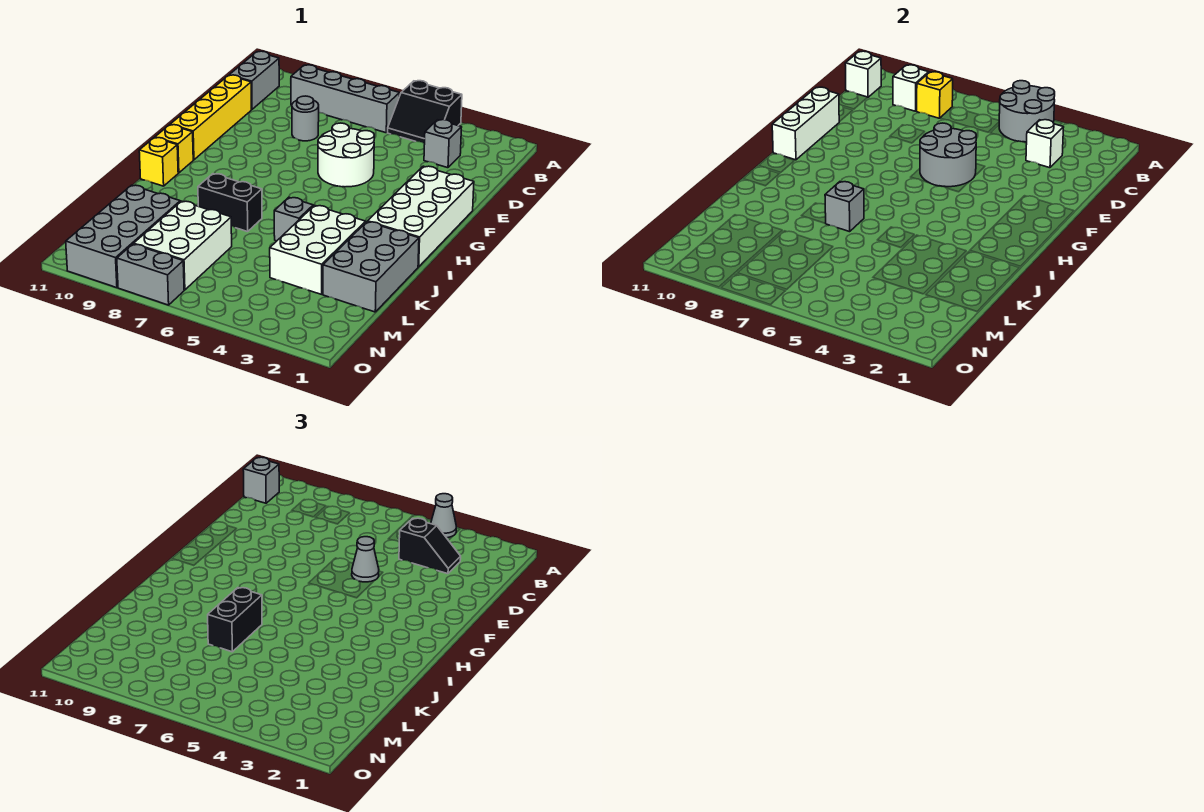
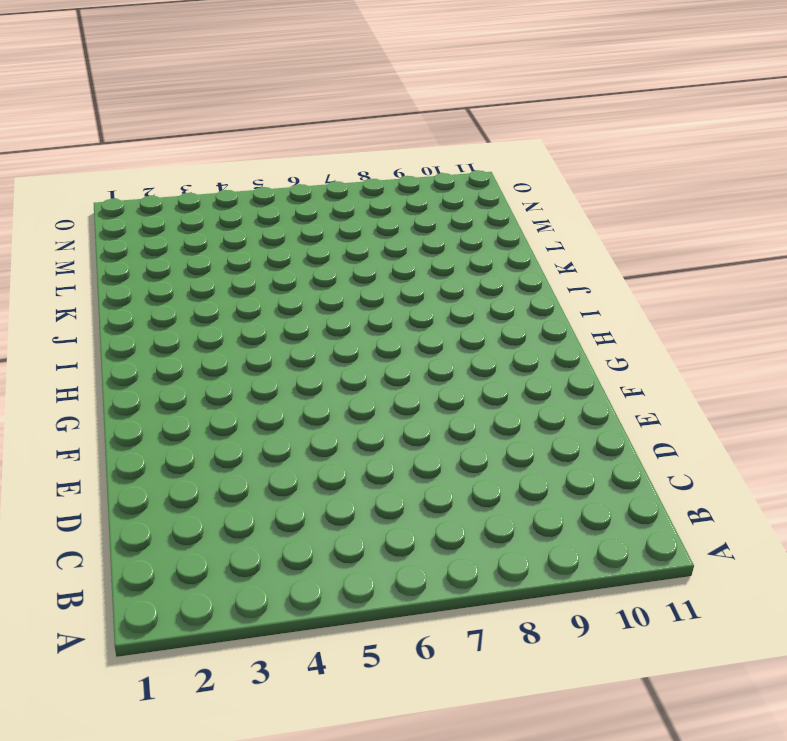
none -> black 2x2 slope [388,81,462,144]
none -> grey 1x4 brick [291,65,400,133]
none -> grey 1x2 brick [229,51,279,109]
none -> grey 1x1 brick [424,120,462,168]

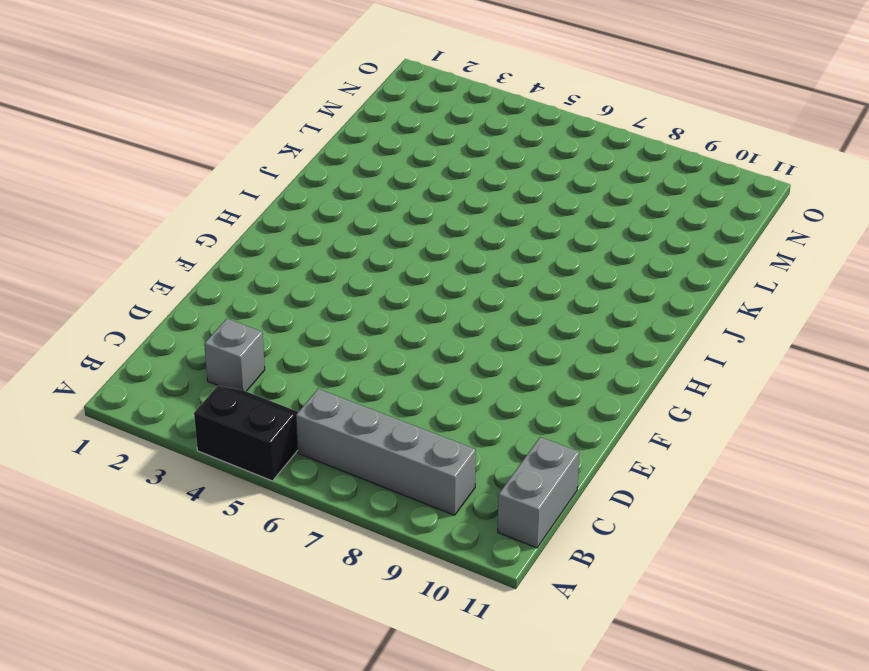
none -> grey 1x1 round brick [292,96,319,141]
none -> yellow 1x4 brick [170,75,251,160]
none -> white 2x2 round brick [318,123,374,187]
none -> white 2x4 brick [368,166,474,267]

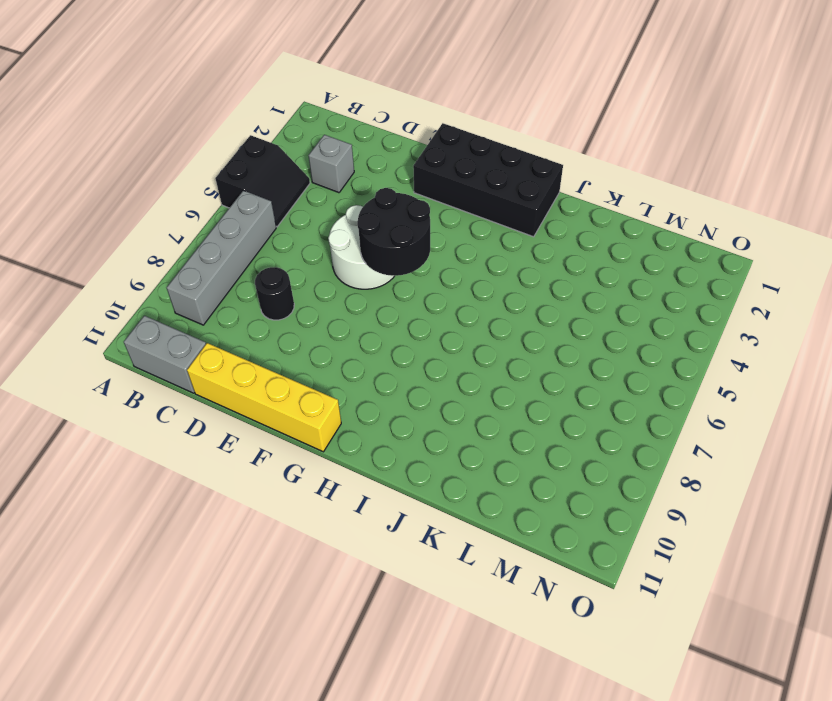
black 1x1 round brick [255,267,294,320] -> grey 1x1 round brick [292,96,319,141]
black 2x4 brick [413,123,563,237] -> white 2x4 brick [368,166,474,267]
black 2x2 round brick [357,188,430,276] -> grey 2x2 round brick [920,123,976,187]
none -> yellow 1x1 brick [155,125,193,173]
none -> yellow 1x1 brick [139,138,178,186]
none -> grey 2x3 brick [323,222,419,312]
none -> white 2x3 brick [270,205,366,294]

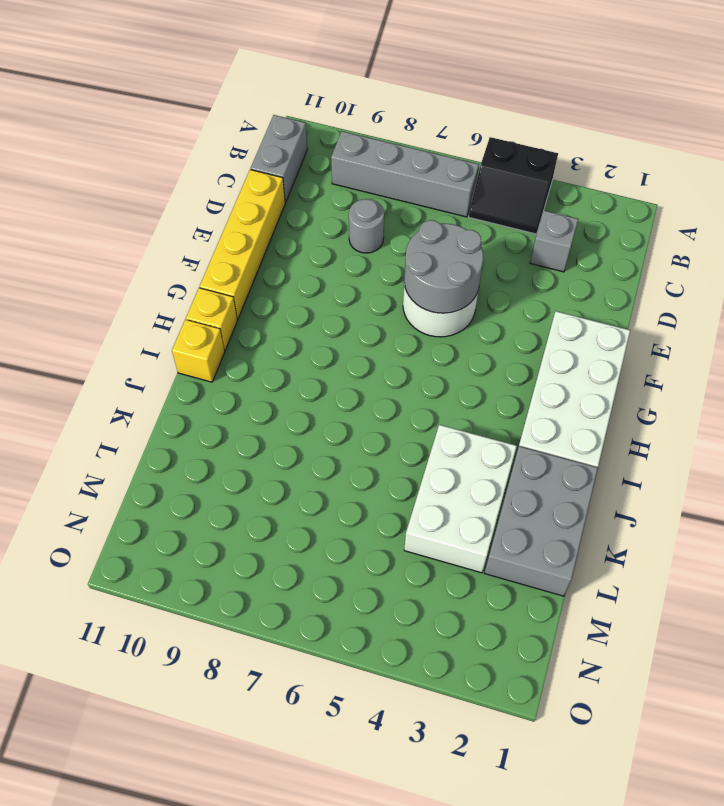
none -> grey 1x1 brick [274,197,313,241]
none -> black 1x2 brick [198,174,262,232]
none -> white 2x3 brick [134,201,232,290]
none -> grey 2x4 brick [66,185,180,288]

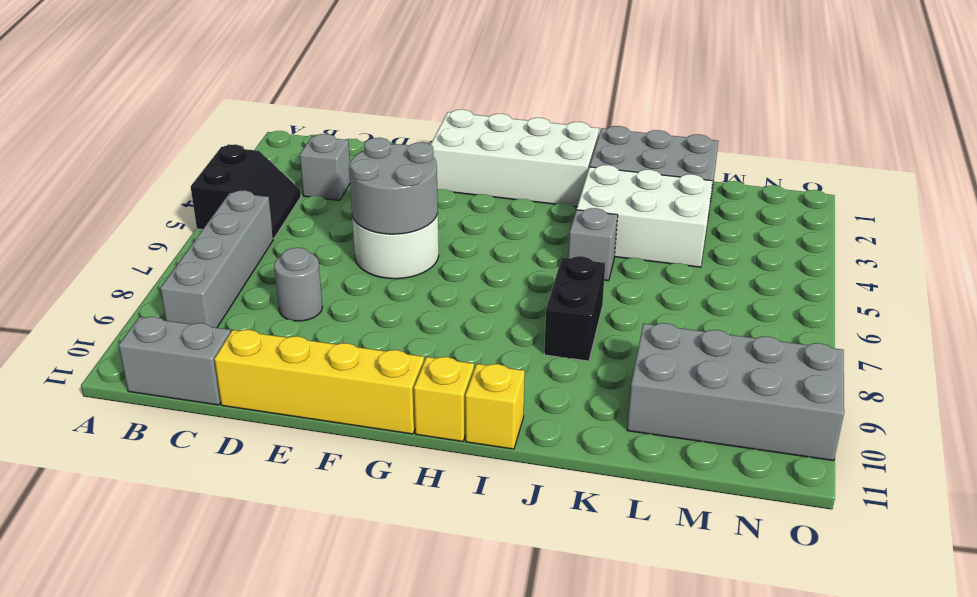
none -> white 2x3 brick [134,201,232,290]
none -> grey 1x2 brick [117,244,184,305]
none -> grey 2x2 round brick [999,81,1055,142]
none -> yellow 1x1 brick [917,72,953,118]

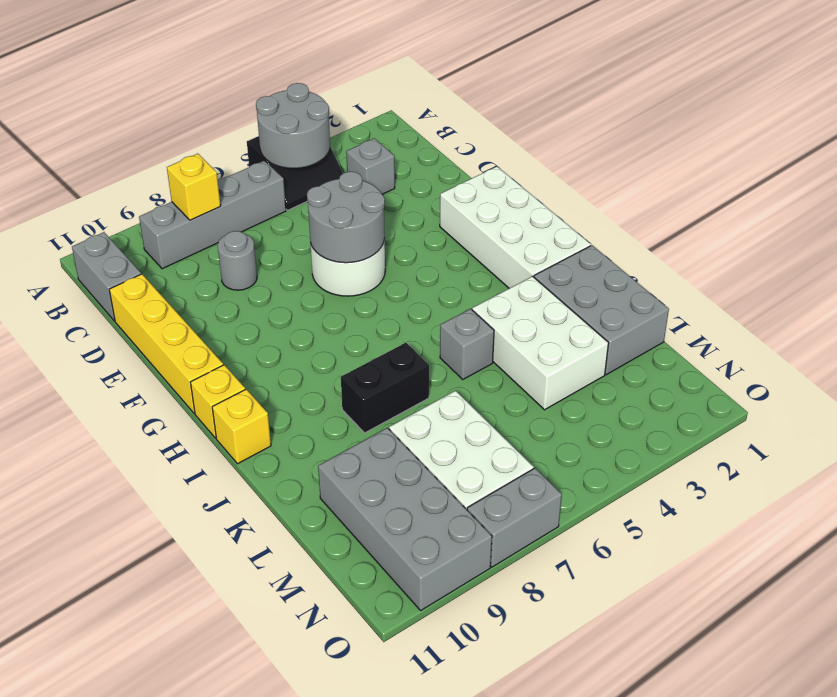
none -> white 1x1 brick [893,65,929,111]
none -> white 1x1 brick [845,51,881,97]
none -> white 1x1 brick [1026,120,1064,168]
none -> white 1x3 brick [772,87,839,160]

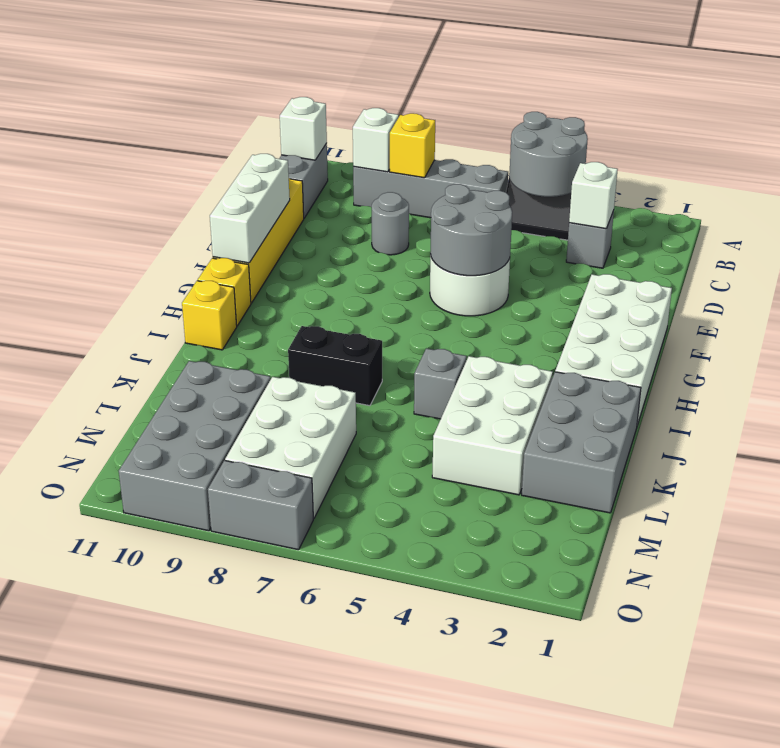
none -> grey 1x1 brick [825,182,864,232]
none -> grey 1x1 cone [431,494,457,538]
none -> grey 1x1 brick [243,457,279,503]
none -> black 1x2 slope [399,518,461,574]

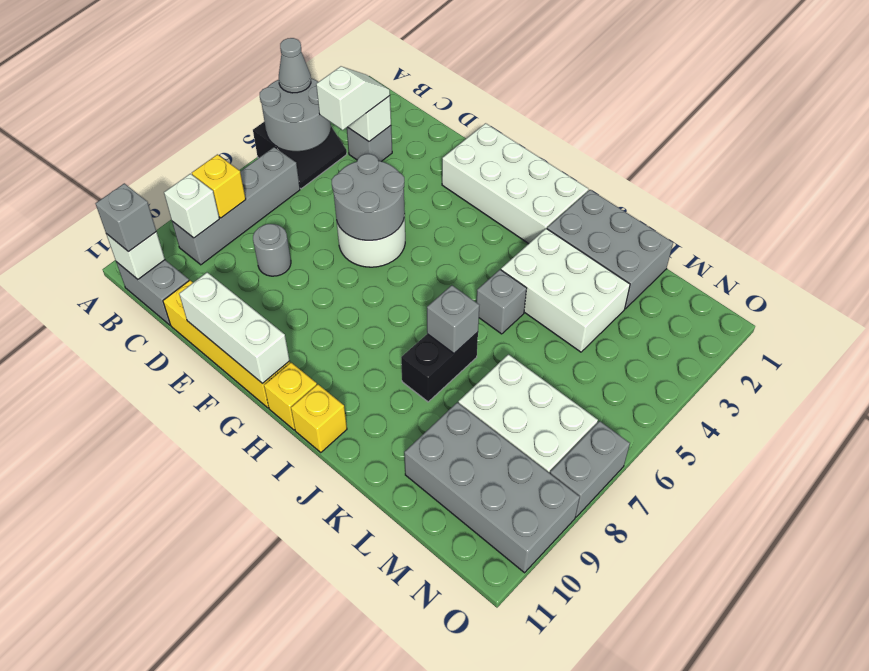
white 1x2 slope [316,66,390,130] -> black 1x2 slope [399,518,461,574]
none -> grey 1x1 cone [352,537,379,582]
none -> black 1x2 brick [208,588,262,652]

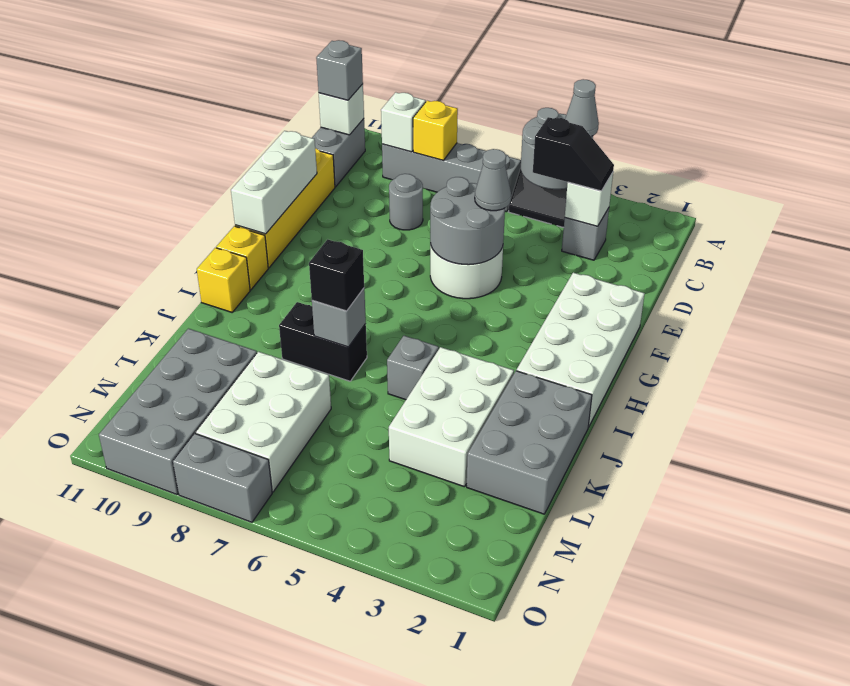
black 1x1 brick [309,239,364,311] -> black 1x2 brick [208,588,262,652]

